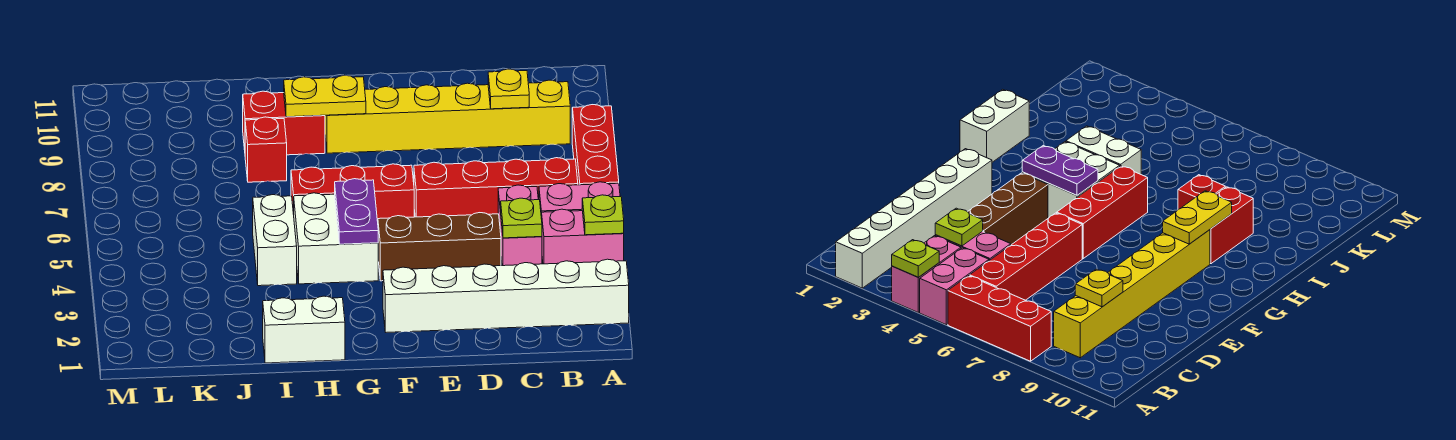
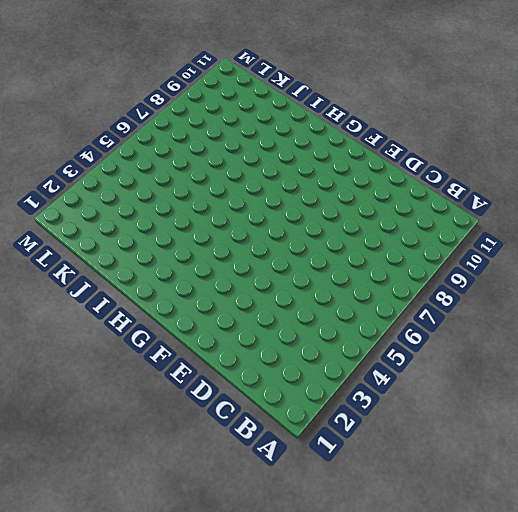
none -> white 1x6 brick [383,259,629,332]
none -> pink 1x2 brick [542,209,624,264]
none -> pink 1x2 brick [539,182,620,219]

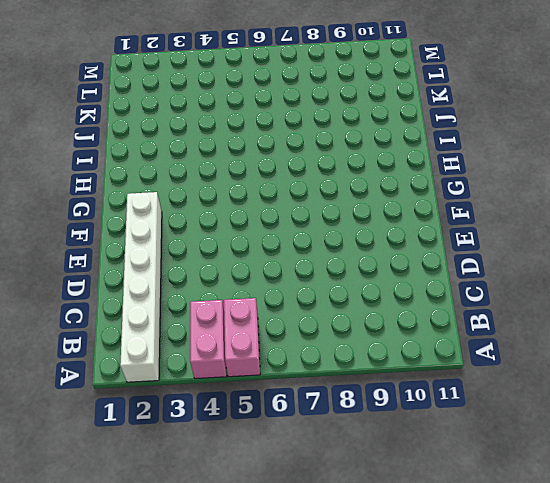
none -> red 1x3 brick [572,105,619,185]
none -> red 1x4 brick [414,158,578,217]
none -> yellow 1x6 brick [325,80,570,153]

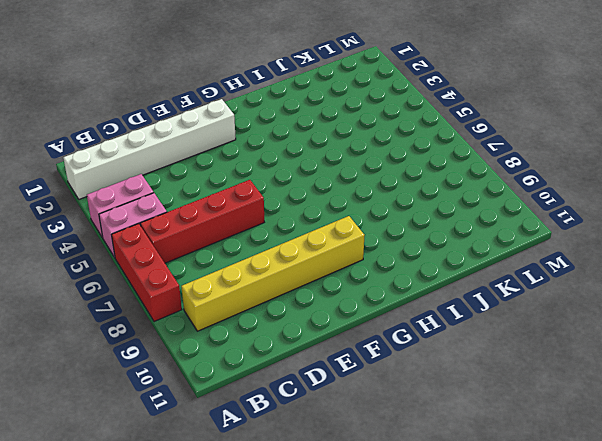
none -> pink 1x2 brick [498,185,542,266]
none -> brown 1x3 brick [378,213,501,281]
none -> red 1x3 brick [291,164,414,221]

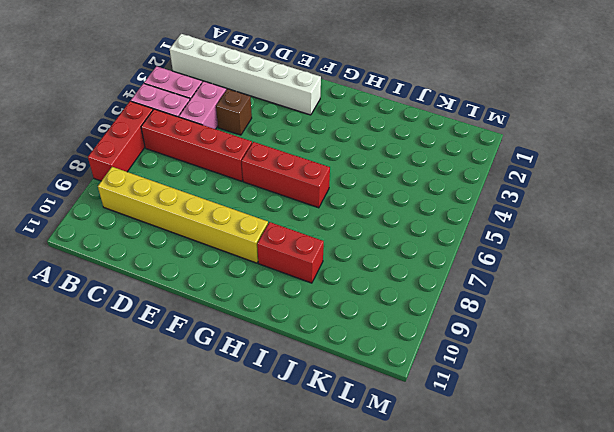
brown 1x1 brick [216,89,252,135] -> brown 1x3 brick [378,213,501,281]
none -> white 2x2 brick [294,193,378,284]
none -> white 1x2 brick [263,296,345,363]
none -> white 1x2 brick [253,195,297,286]

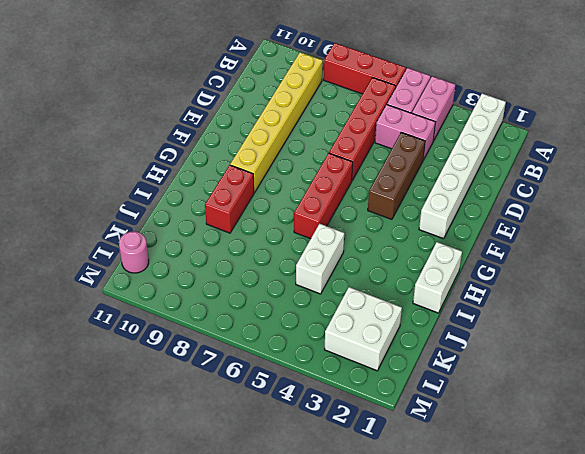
white 1x2 brick [296,224,344,294] -> white 1x2 brick turned to [253,195,297,286]
white 2x2 brick [325,287,402,371] -> white 2x2 brick moved to [294,193,378,284]
pink 1x1 round brick [119,231,149,273] -> none
none -> red 1x1 brick [245,117,287,182]
none -> lime 1x1 plate [582,195,624,235]
none -> lime 1x1 plate [501,198,542,238]

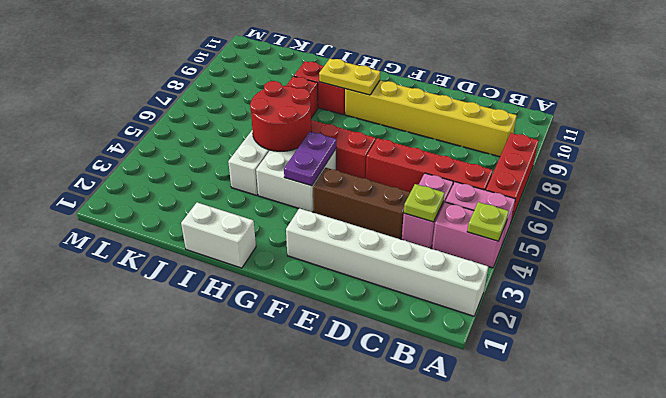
red 2x2 round brick [250,81,311,151] -> none
none -> yellow 1x1 plate [488,69,529,109]

